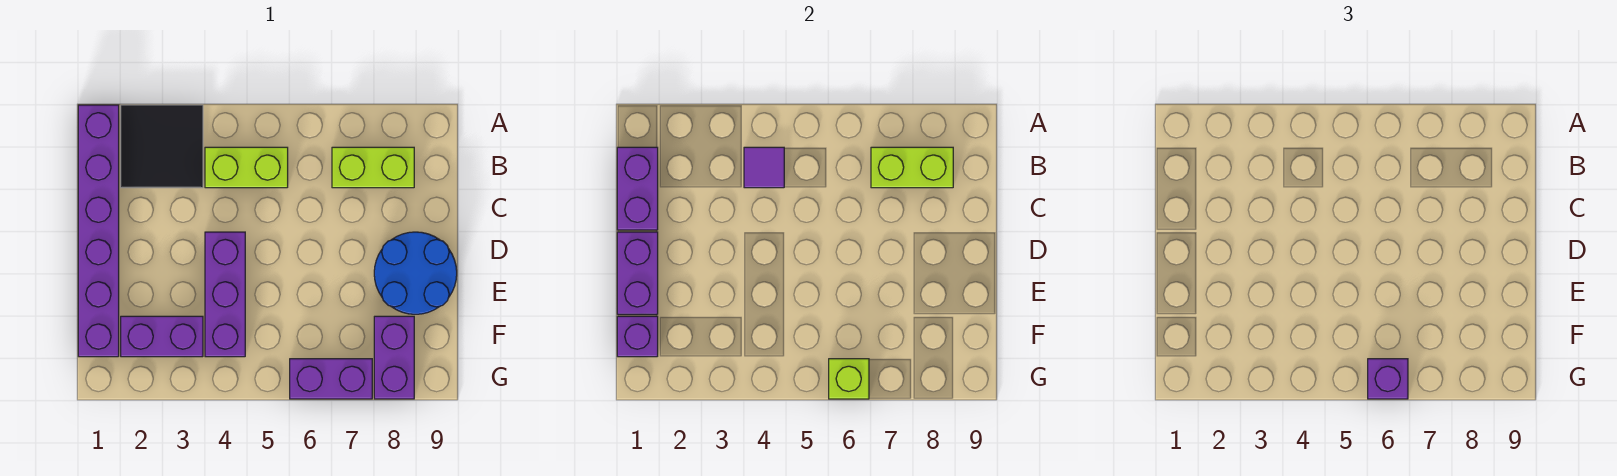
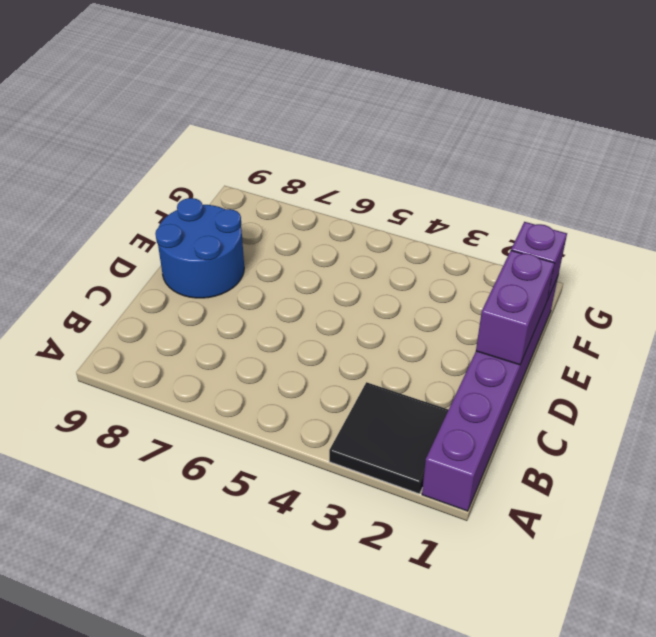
none -> lime 1x2 brick [205,147,288,188]
none -> lime 1x2 brick [332,147,414,188]
none -> purple 1x3 brick [205,232,245,357]

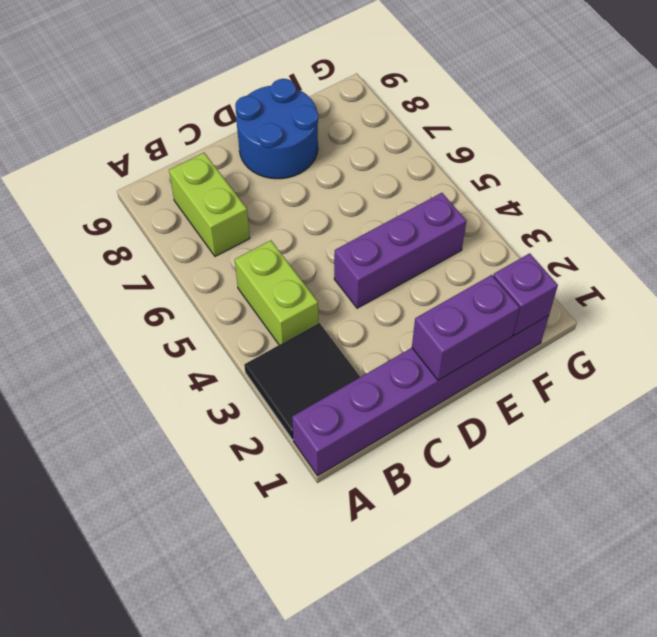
none -> purple 1x2 brick [121,316,203,357]
none -> purple 1x2 brick [374,316,414,399]
none -> purple 1x2 brick [290,359,372,399]

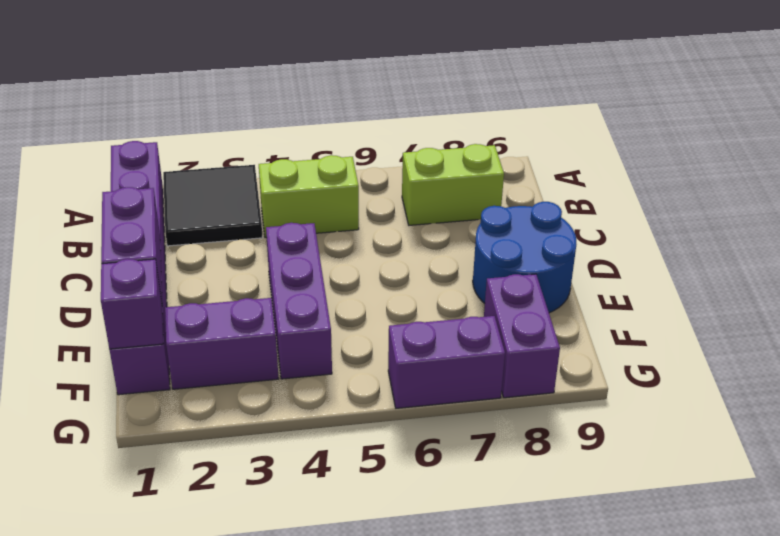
none -> purple 1x2 brick [617,147,658,230]
none -> purple 1x1 tile [744,147,784,188]
none -> lime 1x2 brick [871,147,953,188]

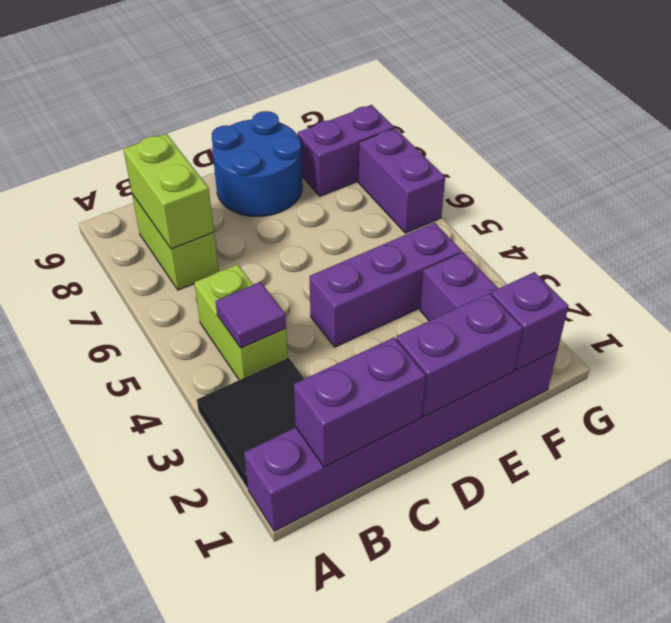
none -> lime 1x1 brick [829,359,869,399]
none -> purple 1x1 brick [1368,359,1408,399]

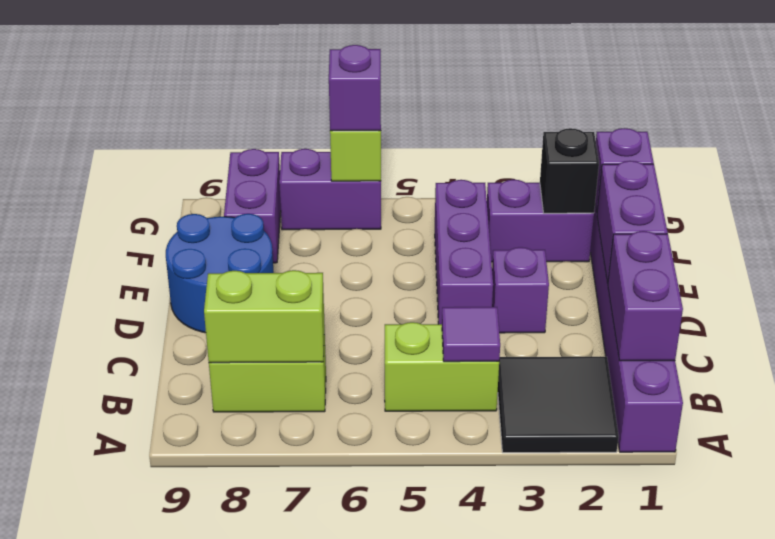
purple 1x1 brick [492,247,549,333] -> none
black 1x1 brick [540,128,599,213] -> none

